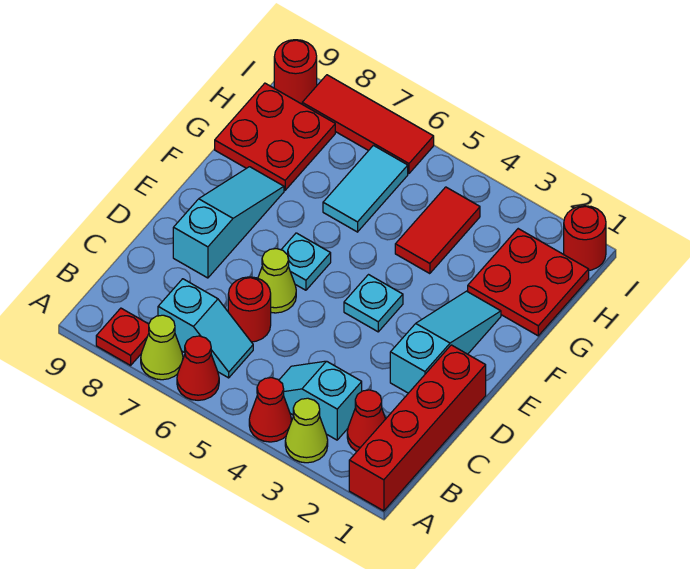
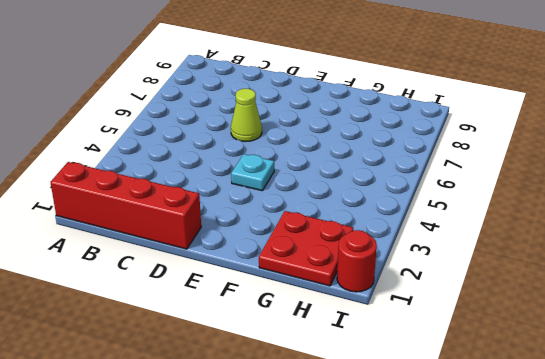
none -> lime 1x1 cone [285,398,328,463]
none -> red 1x1 cone [249,378,292,442]
none -> red 1x1 cone [177,336,219,400]

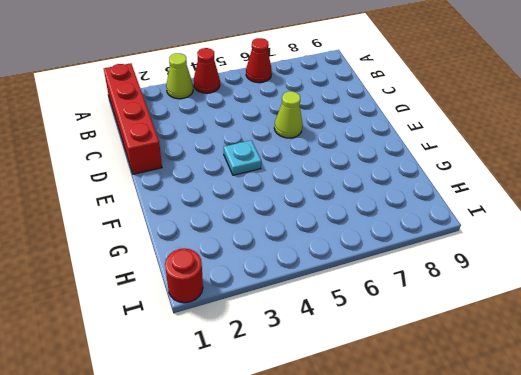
none -> lime 1x1 cone [141,315,183,380]
none -> red 1x1 plate [96,308,149,365]
none -> red 1x1 cone [347,390,385,451]

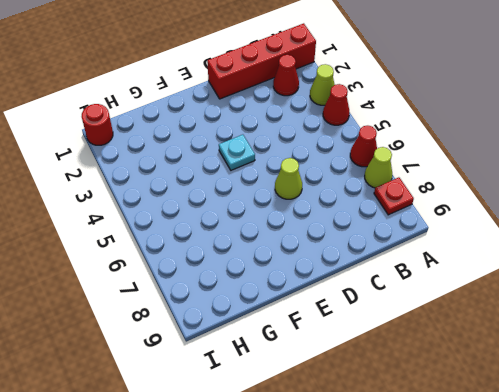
none -> cyan 1x2 slope [279,361,362,440]
none -> cyan 1x2 slope [158,279,253,378]
none -> red 1x1 round brick [228,277,271,342]

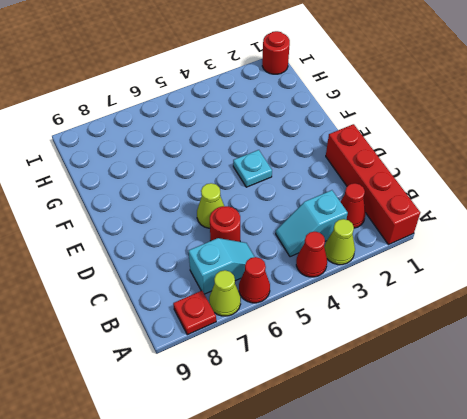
none -> cyan 1x3 slope [390,291,501,393]
none -> cyan 1x3 slope [173,167,284,278]
none -> cyan 1x1 plate [281,233,331,290]

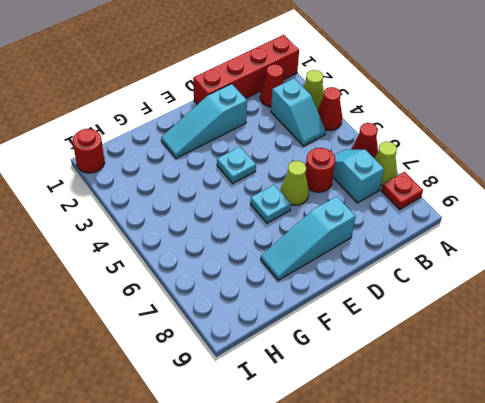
none -> red 2x2 plate [468,229,589,336]
none -> red 1x2 tile [395,187,480,274]
none -> cyan 1x2 tile [323,145,408,232]

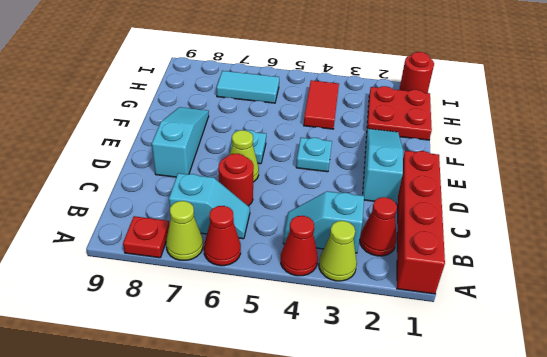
cyan 1x2 tile [217,71,279,103] -> cyan 1x2 tile turned to [323,145,408,232]
none -> red 2x2 plate [215,83,335,190]
none -> red 1x3 tile [302,75,434,174]
none -> red 1x1 round brick [274,40,317,104]

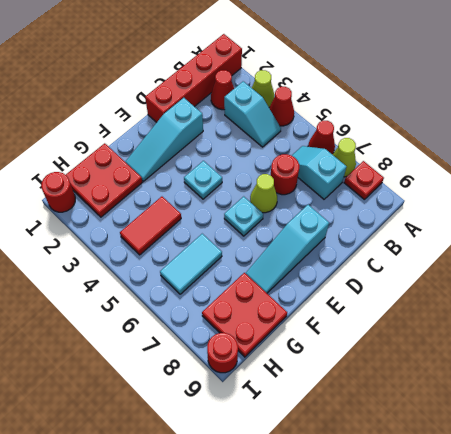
none -> red 1x3 tile [302,75,434,174]

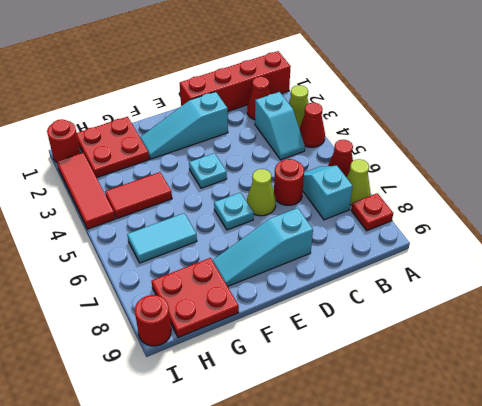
red 1x3 tile [57,153,115,229] -> red 1x3 tile moved to [302,75,434,174]

